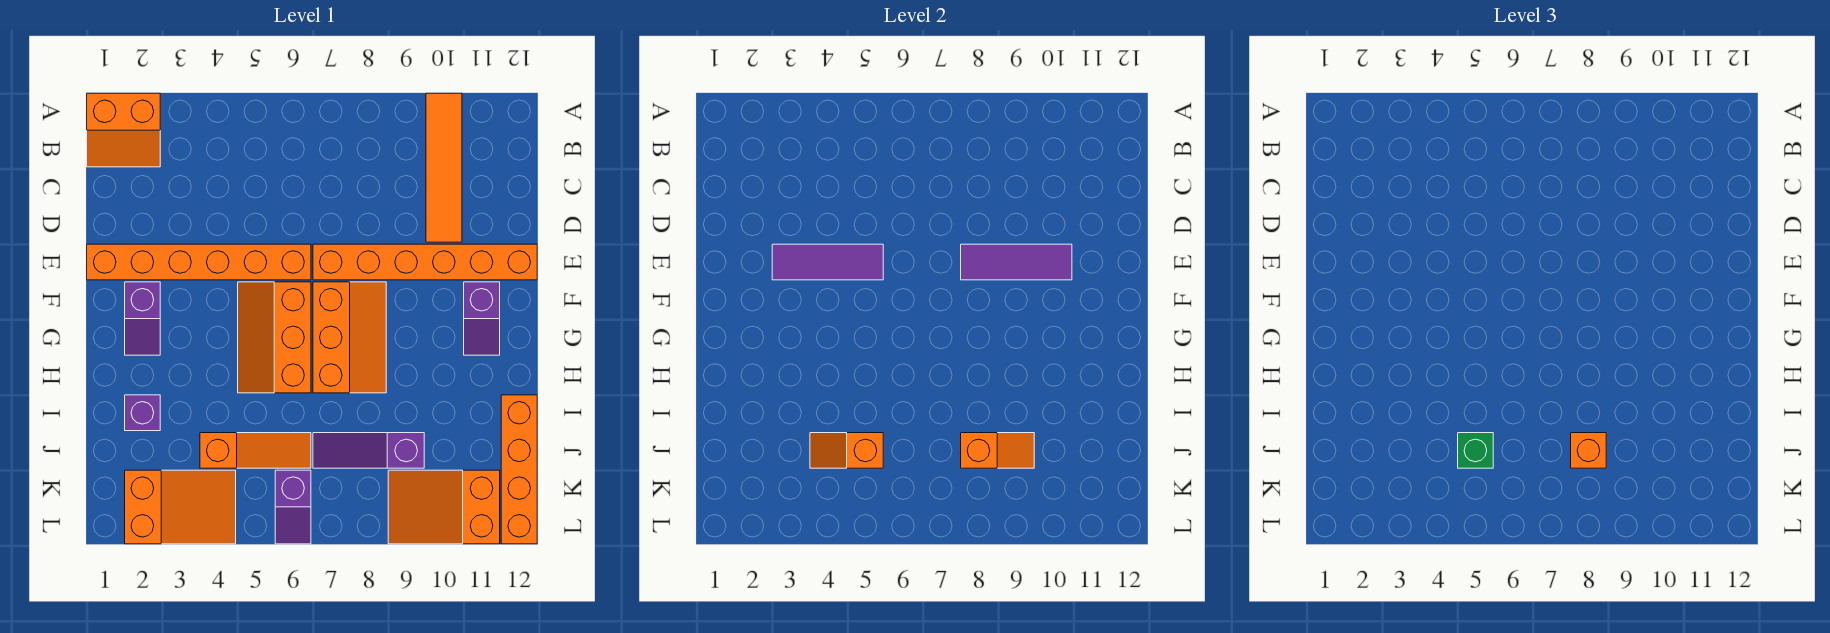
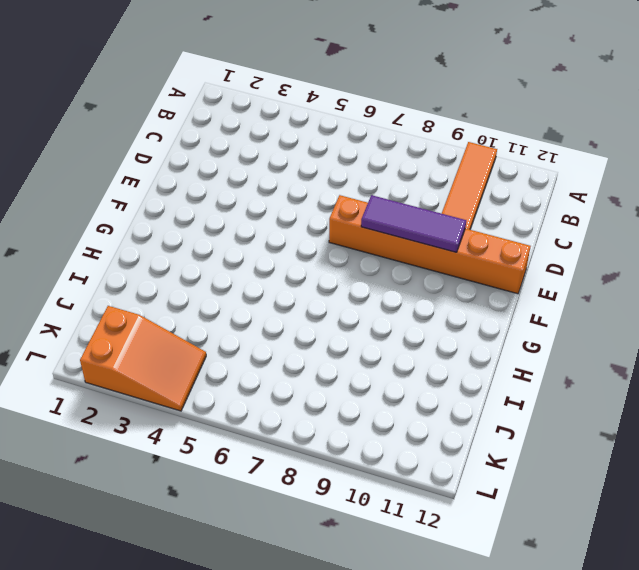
none -> orange 2x2 slope [87,93,160,167]
none -> orange 1x6 brick [87,244,311,280]
none -> purple 1x2 slope [125,282,160,355]

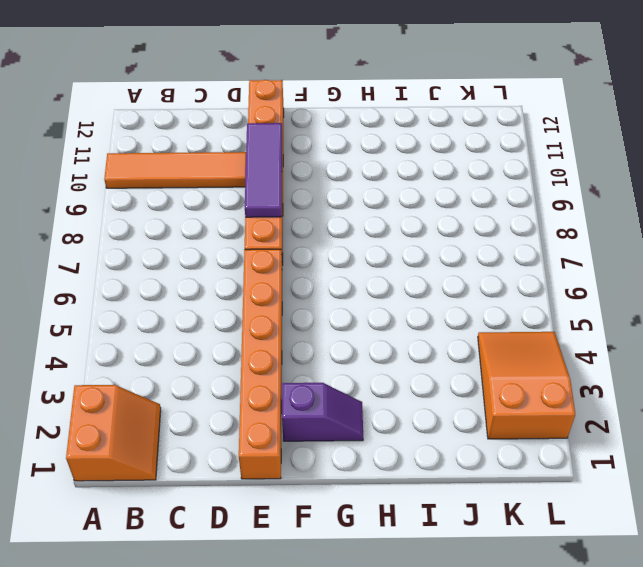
none -> orange 2x3 slope [238,282,311,393]
none -> orange 2x3 slope [313,282,386,393]
none -> purple 1x2 slope [464,282,500,355]

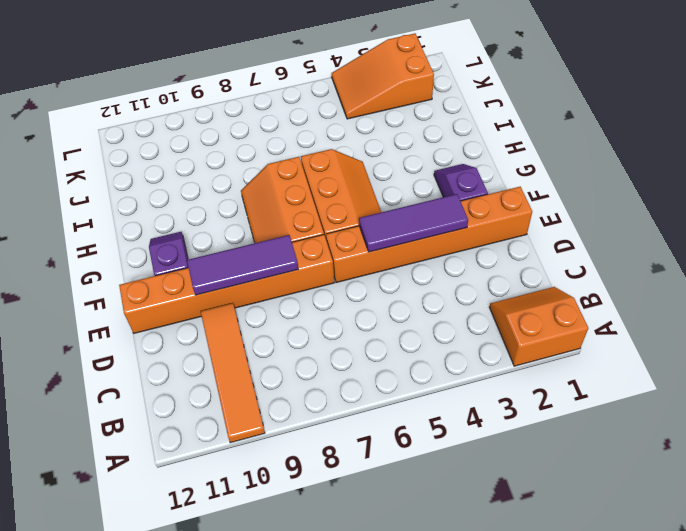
none -> purple 1x1 brick [125,395,160,431]
none -> orange 1x4 brick [501,395,537,544]
none -> orange 1x3 slope [200,433,311,468]

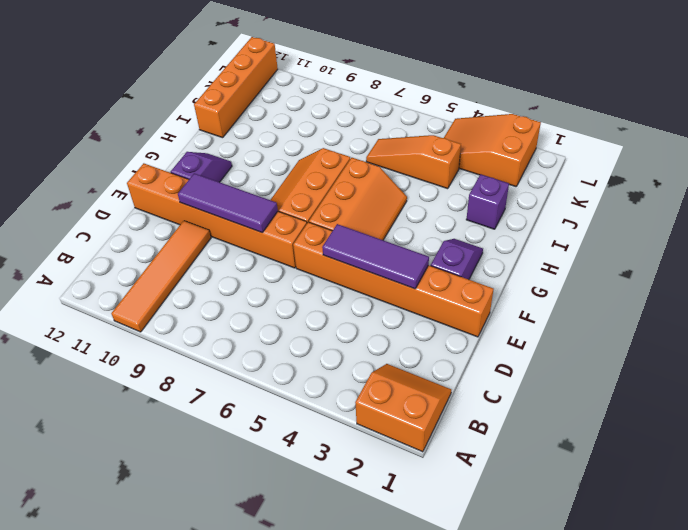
none -> purple 1x3 slope [313,433,424,468]
none -> purple 1x2 slope [275,470,311,544]
none -> orange 2x3 slope [388,470,500,544]

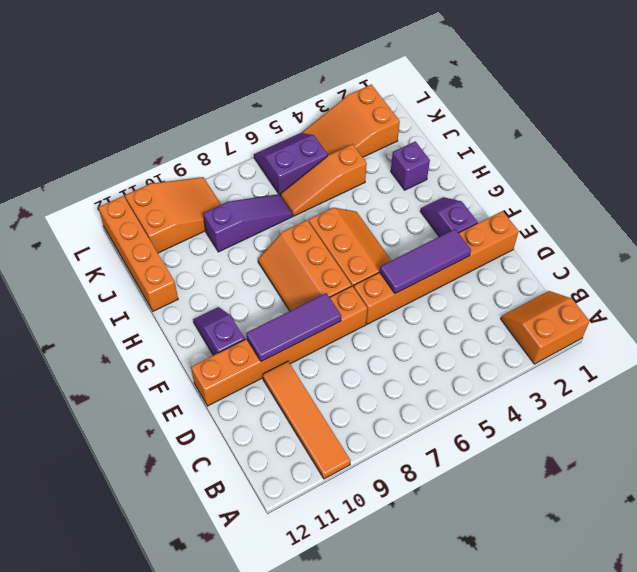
purple 2x2 slope [254,133,328,196] -> purple 1x2 slope [275,470,311,544]
none -> orange 1x2 slope [810,433,883,468]
none -> orange 1x2 slope [961,433,1034,468]
none -> green 1x1 brick [1458,433,1493,468]

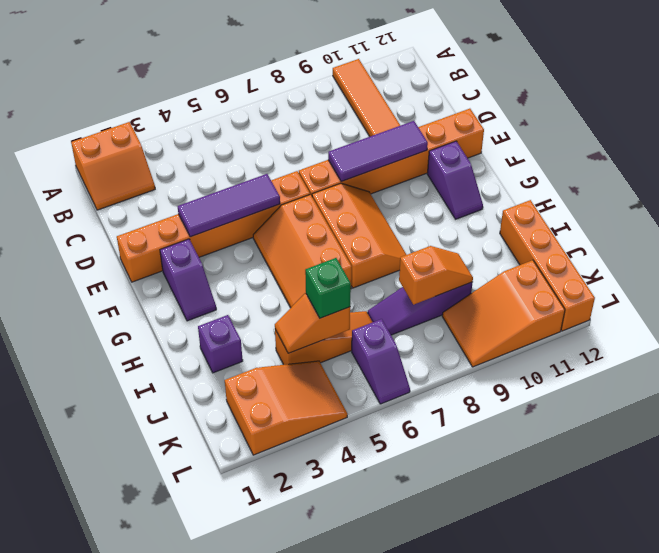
none -> orange 1x1 brick [1571,433,1606,468]

